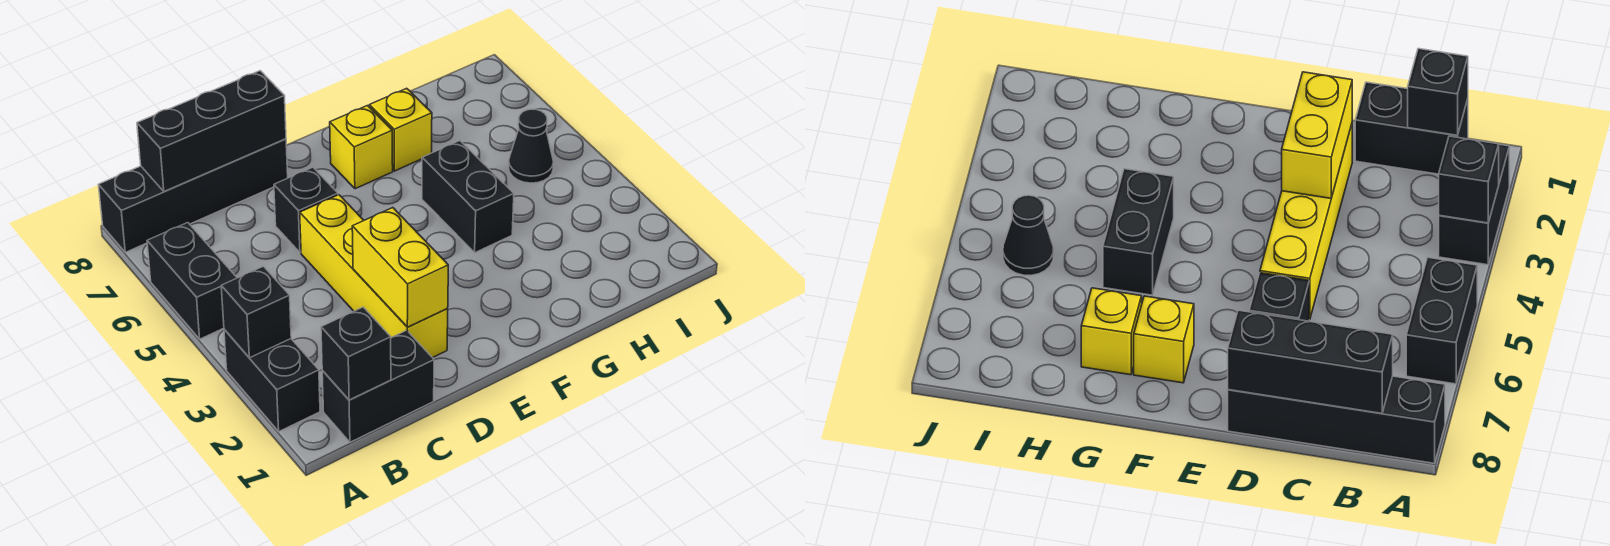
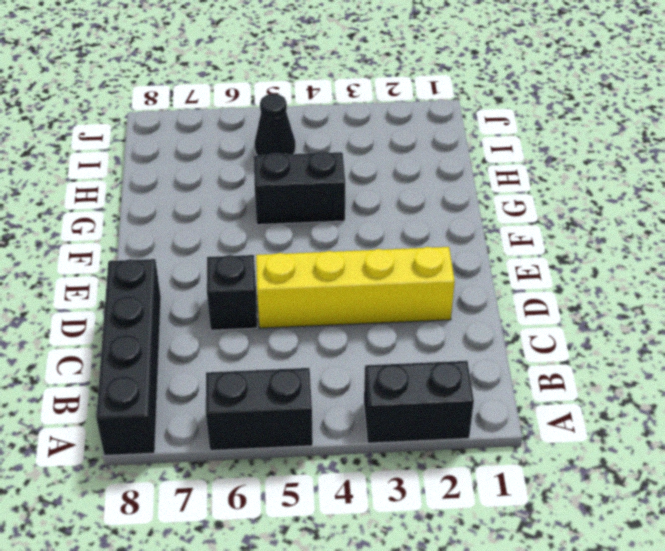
none -> black 1x2 brick [322,330,434,442]
none -> yellow 1x1 brick [329,106,393,189]
none -> yellow 1x1 brick [369,88,432,171]

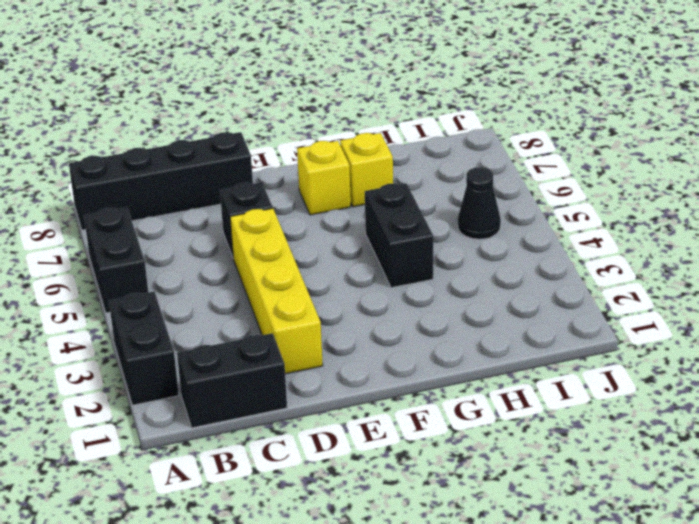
none -> black 1x1 brick [221,266,291,358]
none -> black 1x1 brick [321,307,391,400]
none -> black 1x3 brick [137,71,286,191]

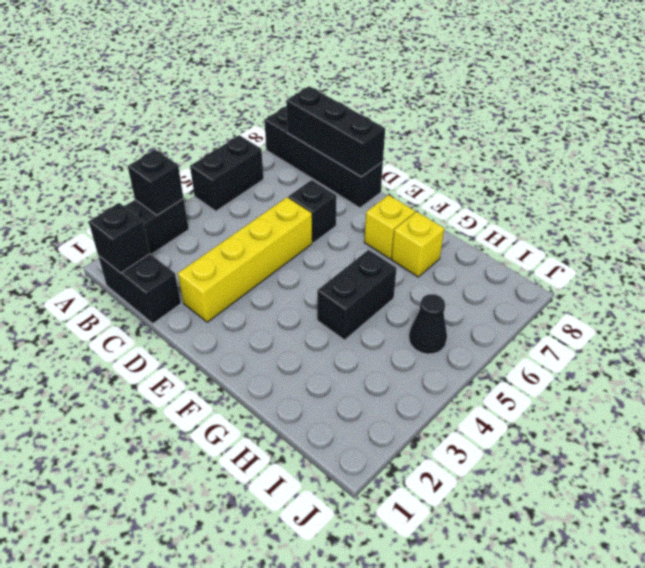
none -> yellow 1x2 brick [352,208,448,327]

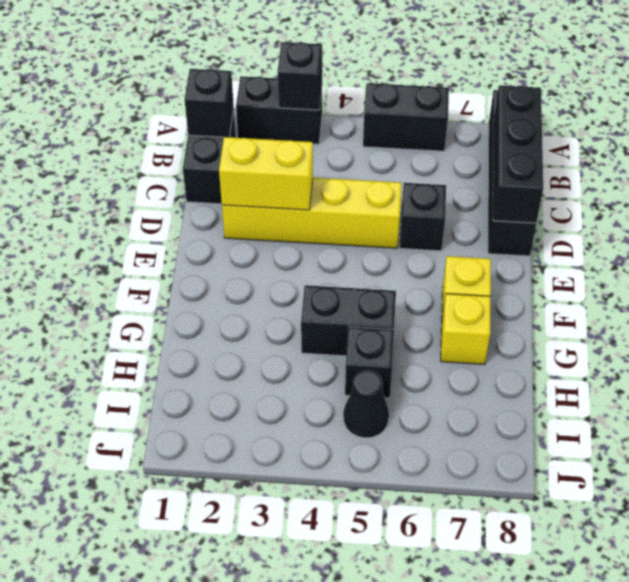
black 1x1 brick [345,327,394,398] -> none

